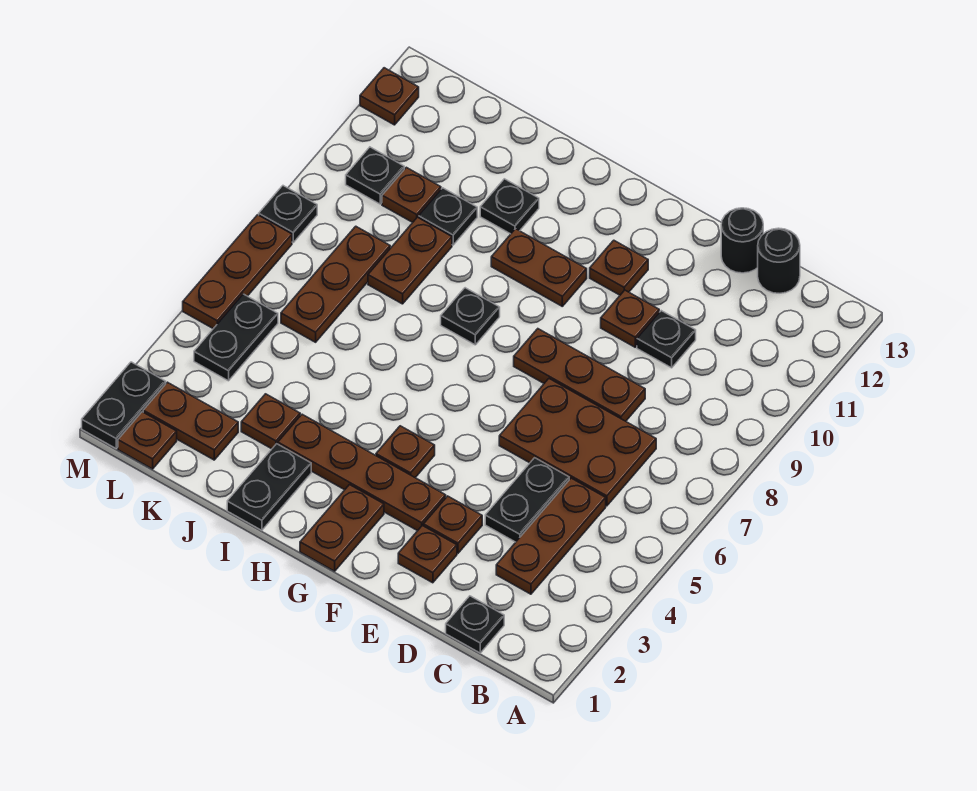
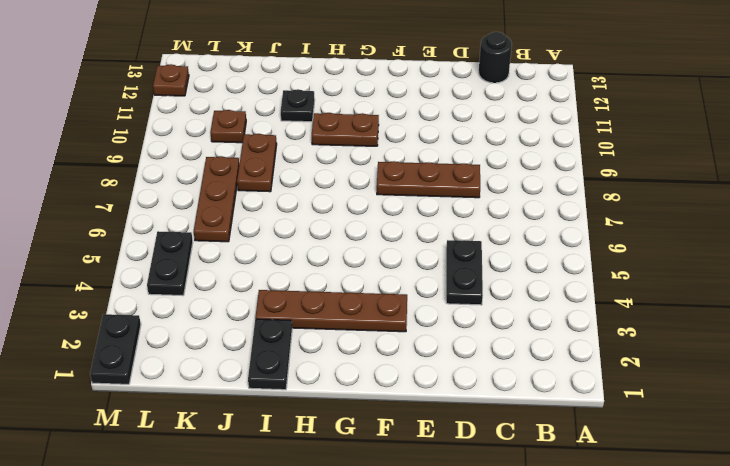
none -> black 1x1 plate [446,596,504,653]
none -> brown 1x3 plate [496,478,606,594]
none -> brown 2x3 plate [499,379,656,506]
none -> black 1x1 plate [637,311,696,368]

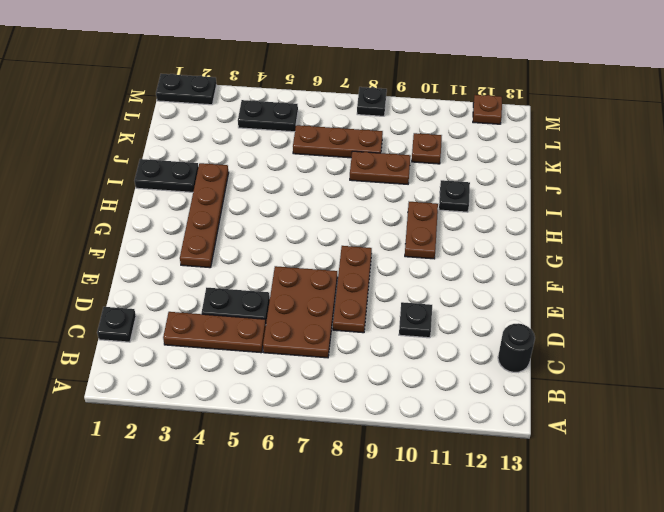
none -> black 1x1 round brick [721,208,763,273]
none -> brown 1x1 plate [398,525,457,583]
none -> brown 1x1 plate [423,496,482,553]
none -> brown 1x1 plate [601,290,659,347]

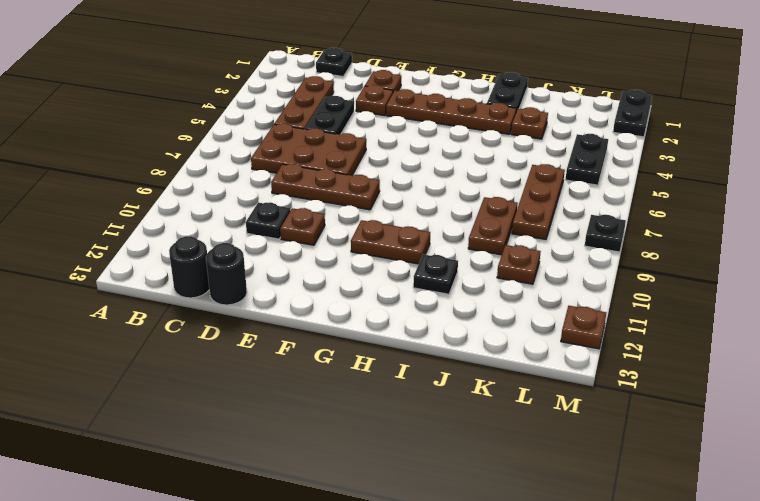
none -> brown 1x1 plate [590,240,648,295]
none -> brown 1x2 plate [300,485,384,571]
none -> brown 1x1 plate [376,426,435,478]
none -> black 1x1 plate [441,288,500,345]

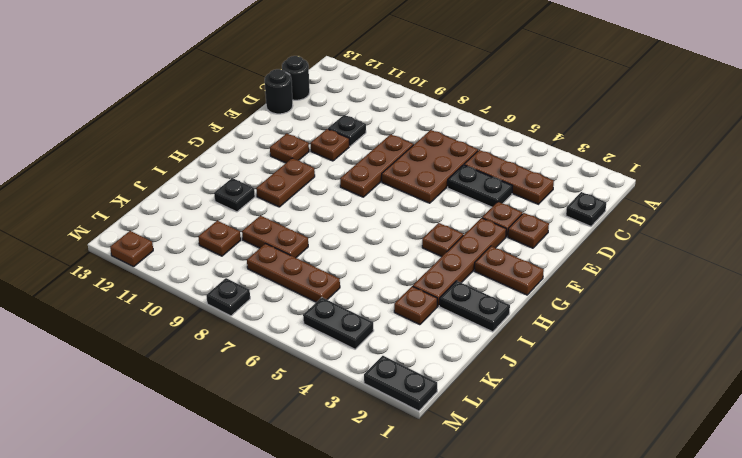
none -> black 1x1 plate [441,288,500,345]
none -> black 1x1 plate [419,188,477,245]
none -> brown 1x2 plate [143,382,238,460]
none -> brown 1x1 plate [118,412,177,469]

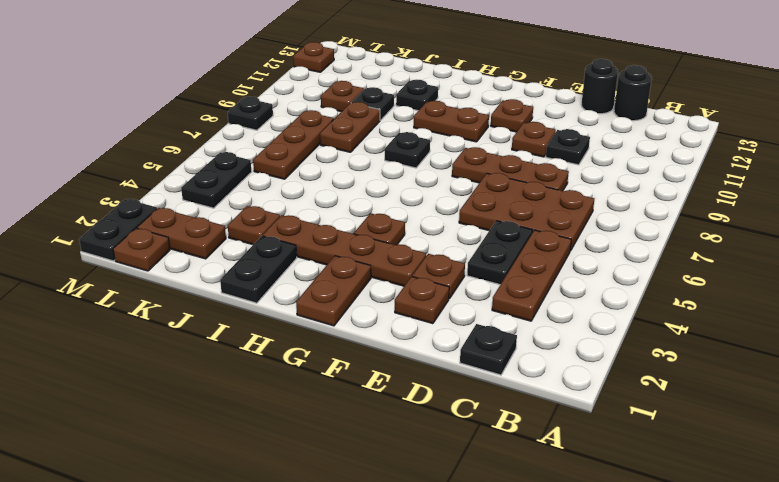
none -> black 1x1 plate [346,147,404,204]
none -> brown 1x3 plate [183,215,292,329]

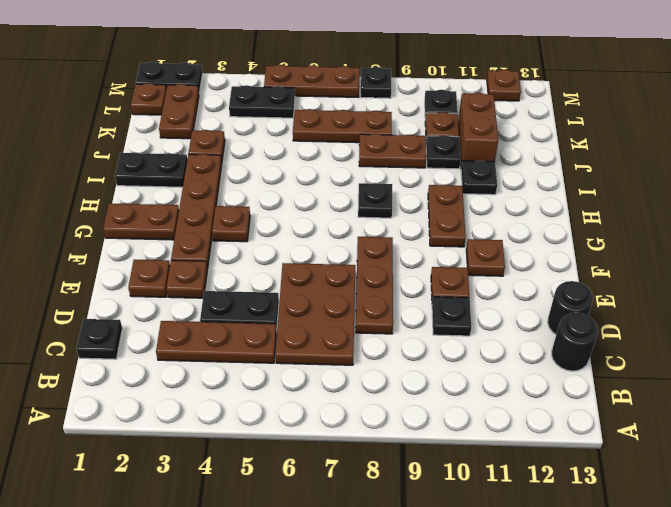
brown 1x2 brick [458,93,498,167] -> none

